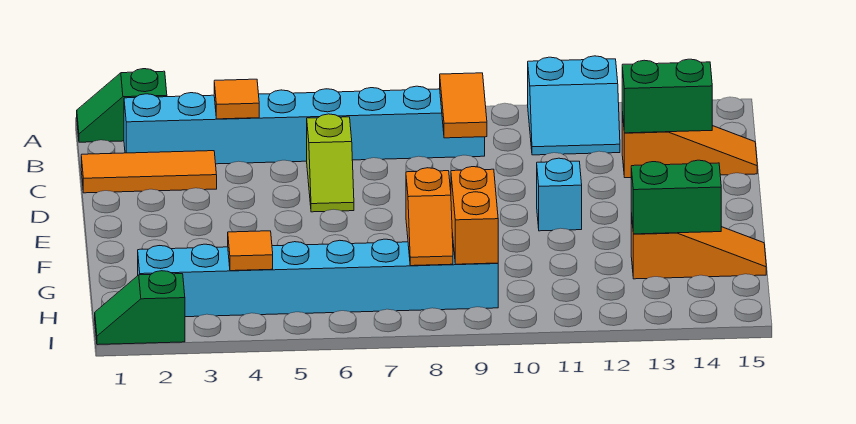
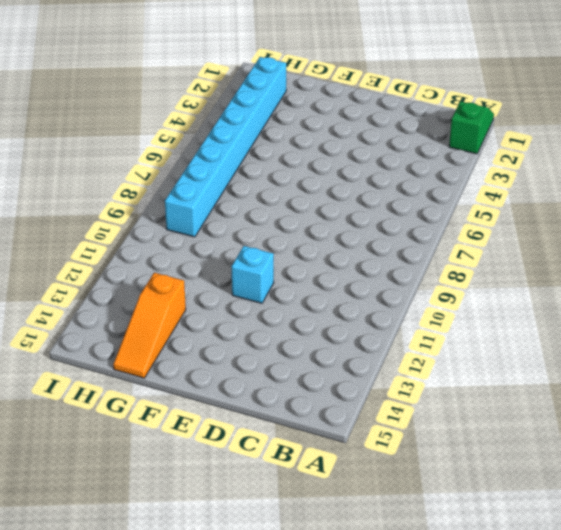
none -> cyan 2x2 slope [528,56,620,155]
none -> cyan 1x8 brick [124,86,485,164]
none -> orange 1x3 tile [81,151,217,193]

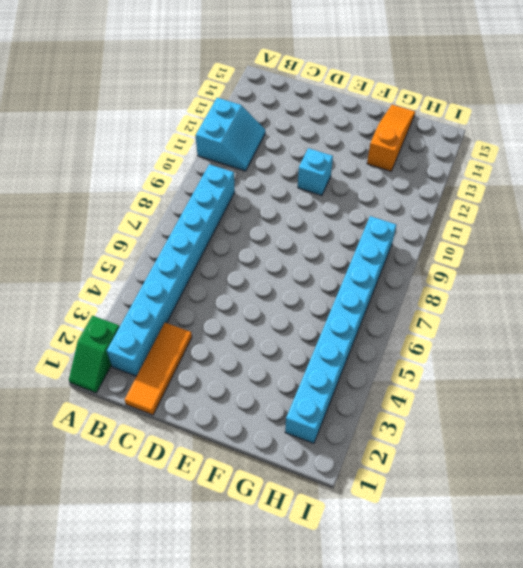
none -> lime 1x2 slope [307,114,354,212]
none -> orange 1x3 slope [622,112,757,178]
none -> green 1x2 slope [95,271,185,345]

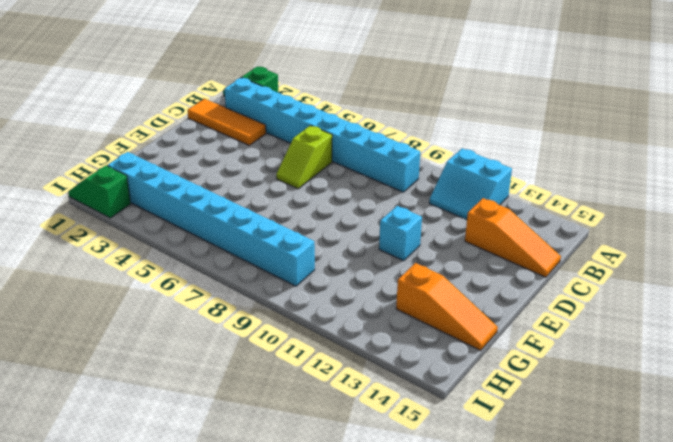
none -> orange 1x1 tile [214,79,259,119]
none -> orange 1x2 tile [440,73,487,138]
none -> green 1x2 brick [622,59,712,133]

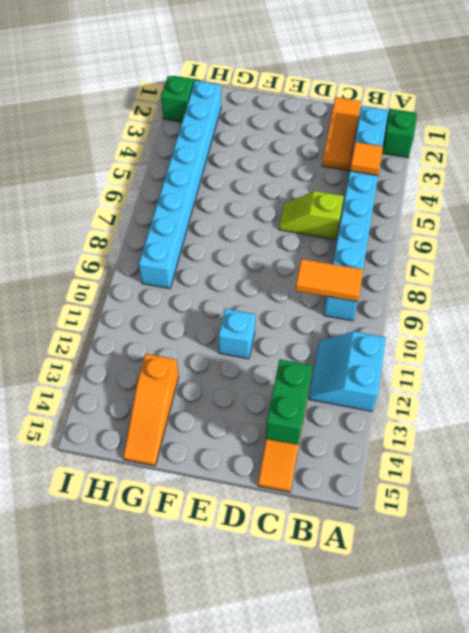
none -> orange 1x2 slope [406,168,453,266]
none -> orange 1x2 brick [451,167,498,264]
none -> green 1x2 brick [631,160,721,234]

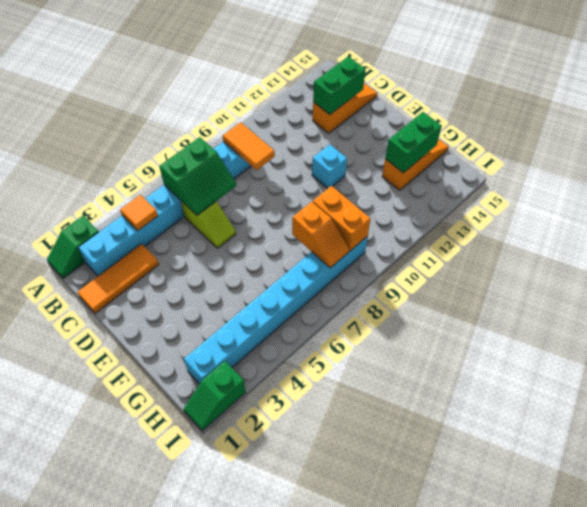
green 2x2 slope [159,137,236,215] -> none
none -> cyan 2x2 slope [528,56,620,155]
none -> orange 1x1 tile [228,231,273,271]

